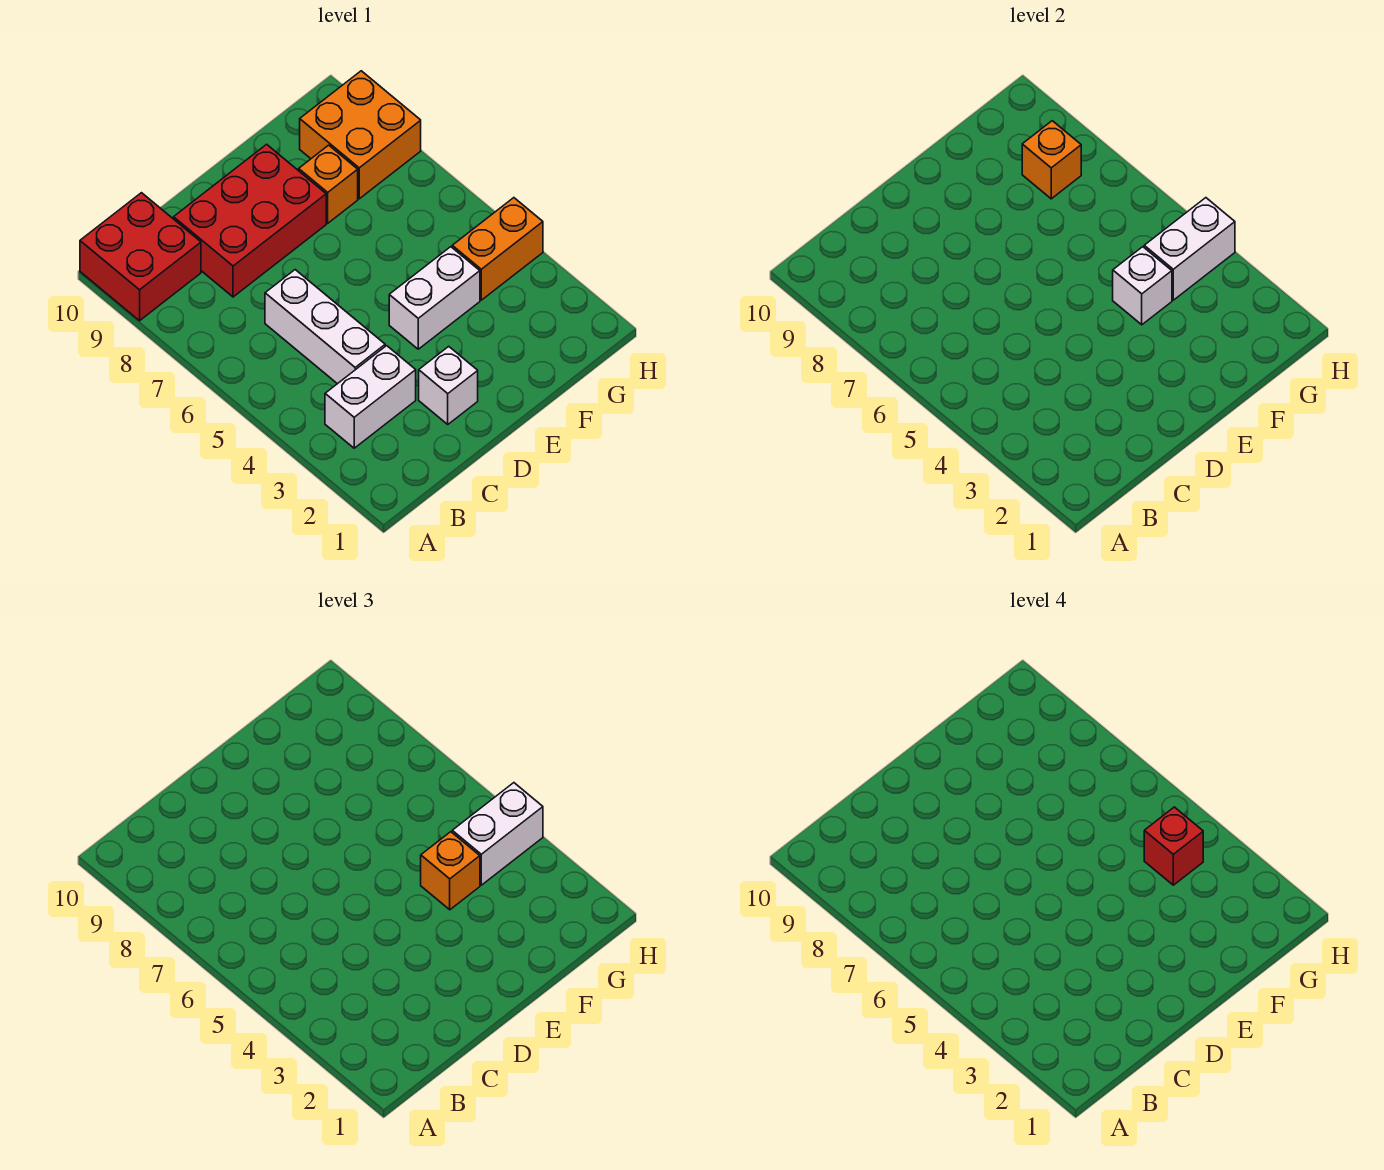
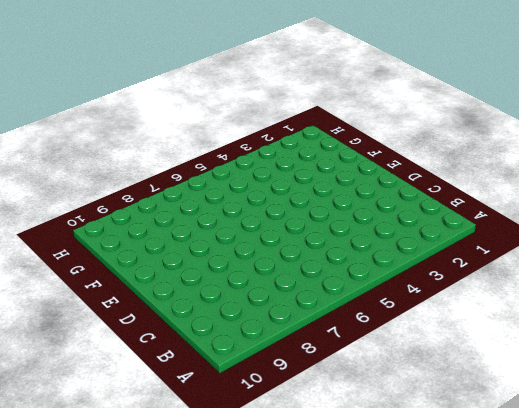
none -> red 2x2 brick [80,193,201,321]
none -> white 1x2 brick [325,346,416,448]
none -> white 1x3 brick [265,270,385,384]

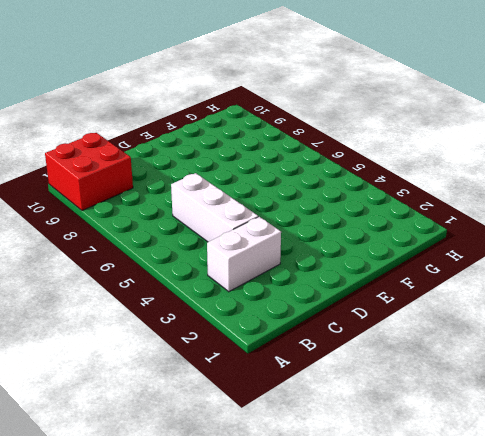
none -> red 2x3 brick [174,144,326,297]
none -> white 1x1 brick [419,346,478,424]
none -> white 1x2 brick [389,247,480,349]

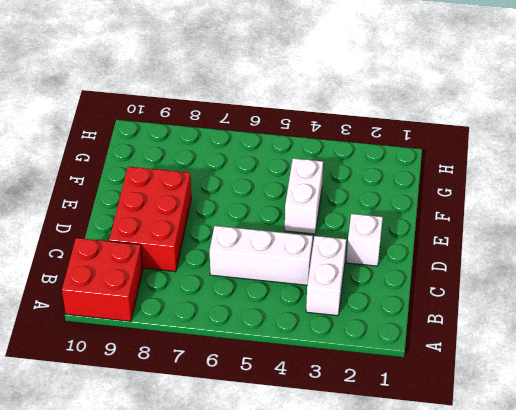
none -> orange 1x1 brick [299,145,358,223]
none -> orange 1x2 brick [452,198,543,300]
none -> orange 2x2 brick [300,71,421,199]

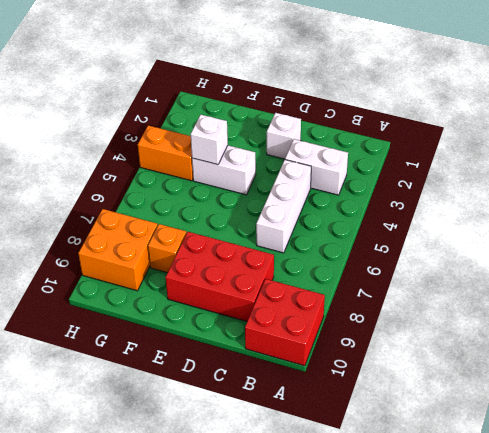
none -> white 1x2 brick [1144,198,1235,300]
none -> orange 1x1 brick [1022,121,1081,199]
none -> orange 1x1 brick [421,832,480,910]

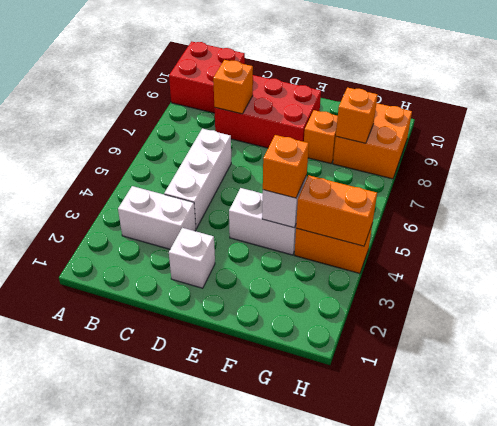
orange 1x1 brick [213,60,253,114] -> none
orange 1x2 brick [296,175,377,246] -> white 1x2 brick [1144,198,1235,300]
none -> white 1x2 brick [452,783,543,885]
none -> red 1x1 brick [1144,807,1203,885]

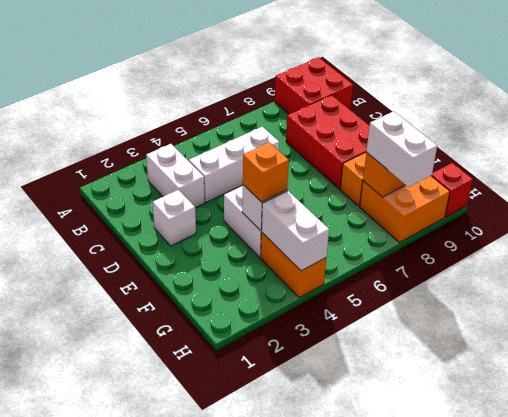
white 1x2 brick [366,111,437,187] -> white 1x2 brick moved to [452,783,543,885]
red 1x1 brick [431,163,473,217] -> red 1x1 brick moved to [1144,807,1203,885]

